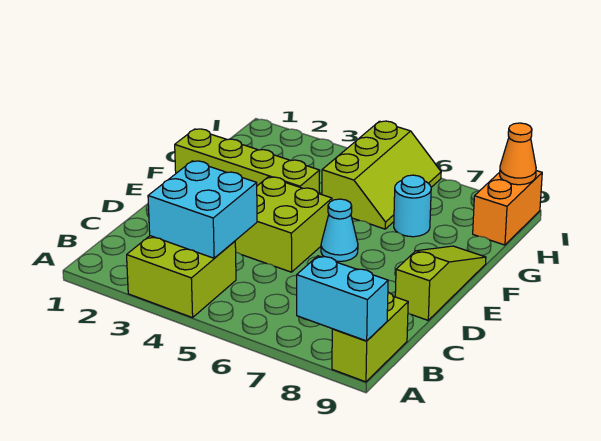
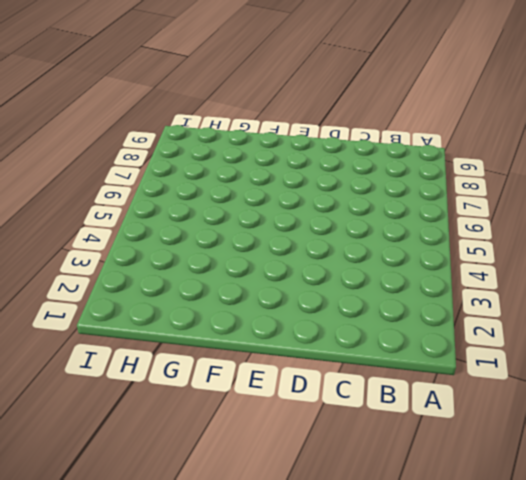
none -> lime 2x2 brick [127,236,236,318]
none -> lime 1x2 brick [332,292,408,382]
none -> lime 2x2 brick [235,177,332,272]

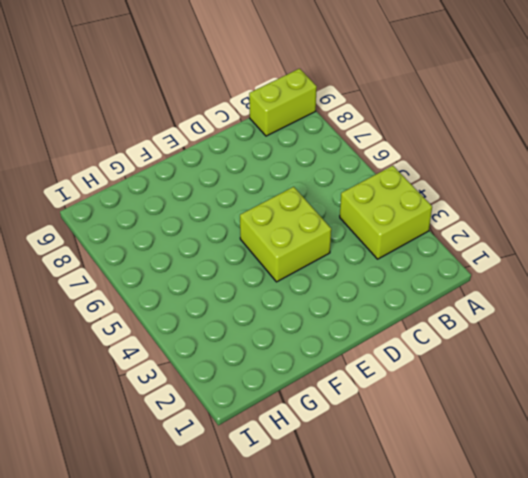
none -> lime 1x3 slope [395,246,486,320]
none -> cyan 1x1 cone [321,199,358,261]
none -> lime 1x4 brick [175,129,320,194]

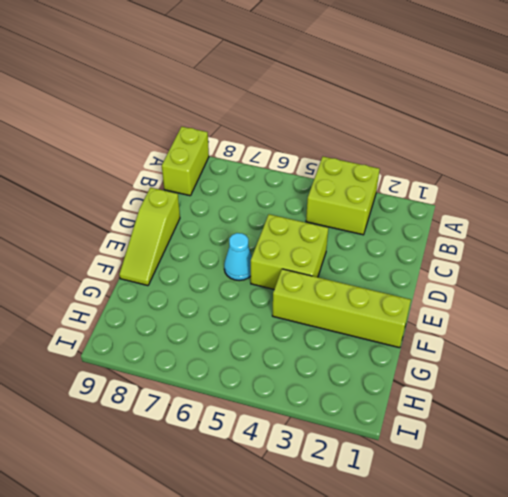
none -> lime 2x3 slope [322,121,441,229]
none -> cyan 1x1 round brick [394,175,431,237]
none -> orange 1x2 brick [473,171,542,245]

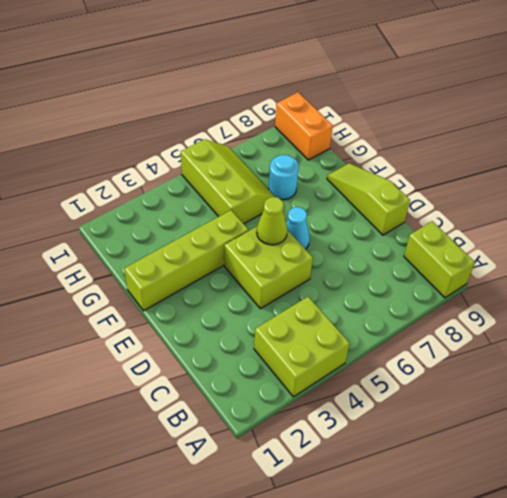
lime 1x1 cone [257,197,287,245] -> none
none -> cyan 1x2 brick [297,256,388,341]
none -> cyan 2x2 brick [148,161,257,258]
none -> orange 1x1 cone [500,123,536,185]

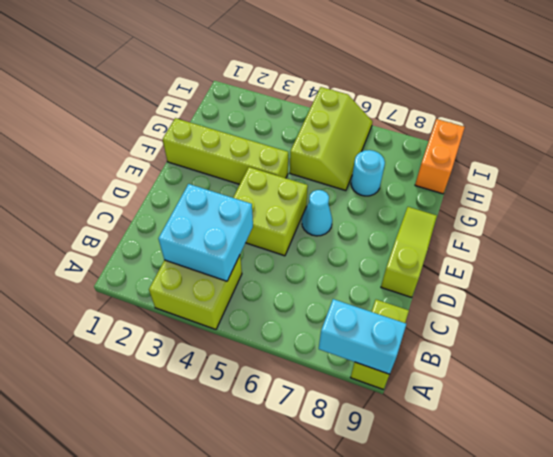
none -> orange 1x1 cone [500,123,536,185]

